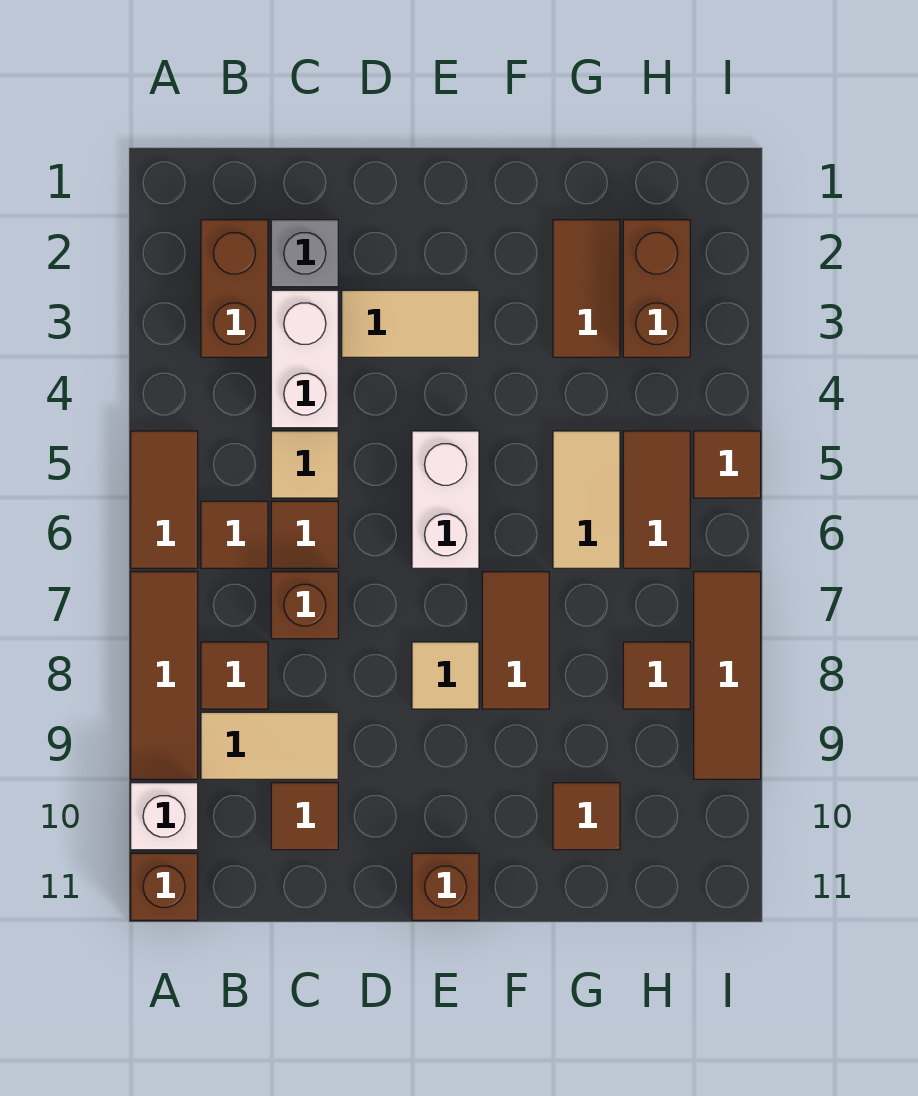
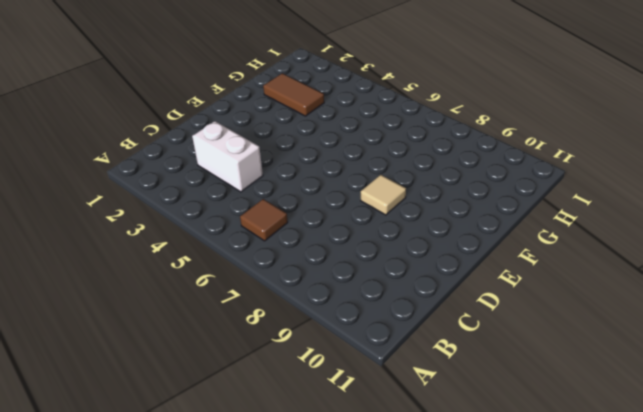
none -> brown 1x2 tile [131,431,198,568]
none -> brown 1x3 tile [131,572,198,779]
none -> white 1x1 brick [131,783,198,850]

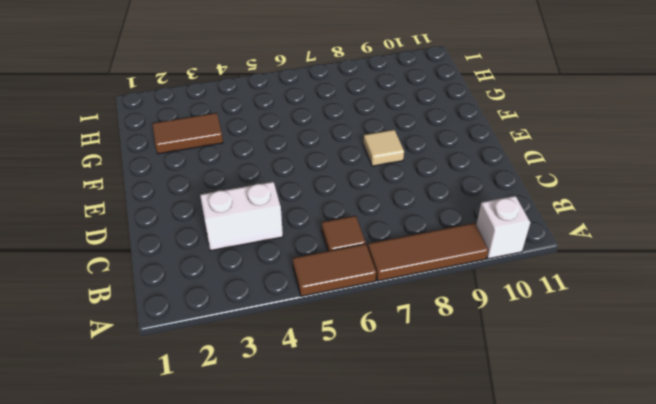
none -> brown 1x1 brick [131,853,198,920]
none -> brown 1x2 brick [201,220,268,357]
none -> brown 1x1 tile [201,642,268,709]

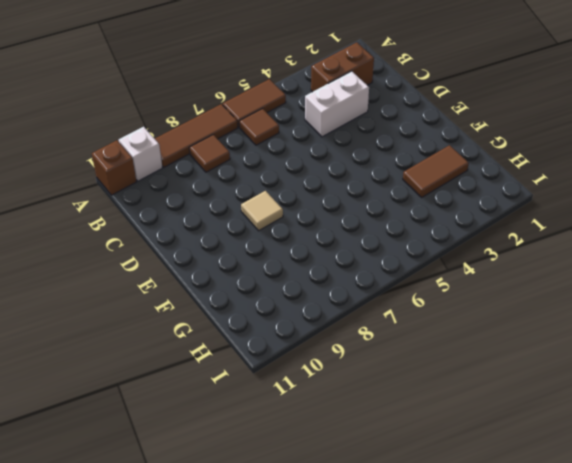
none -> tan 1x2 tile [201,712,338,779]
none -> grey 1x1 brick [271,220,338,287]
none -> tan 1x1 tile [271,431,338,498]

